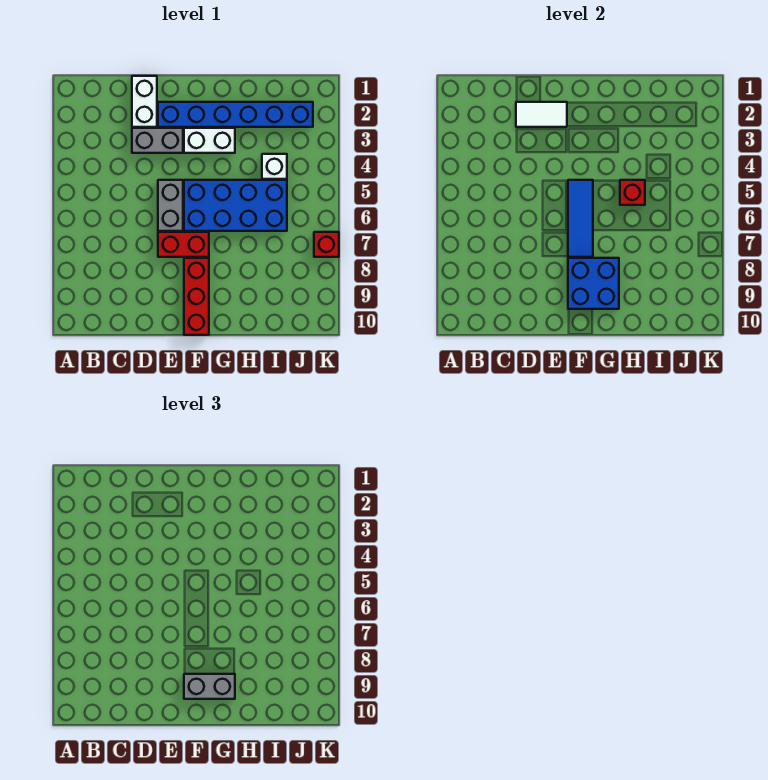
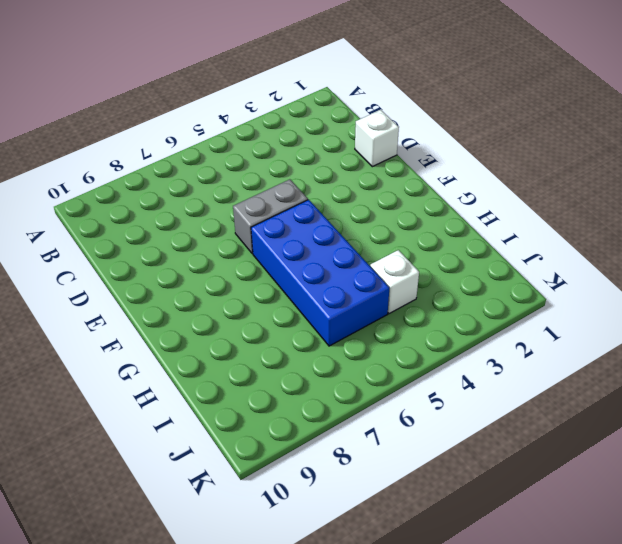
white 1x1 brick [355,110,399,167] -> white 1x2 brick [132,76,157,127]
none -> grey 1x2 brick [132,128,183,153]
none -> blue 1x6 brick [158,102,313,127]
none -> red 1x2 brick [158,232,209,257]

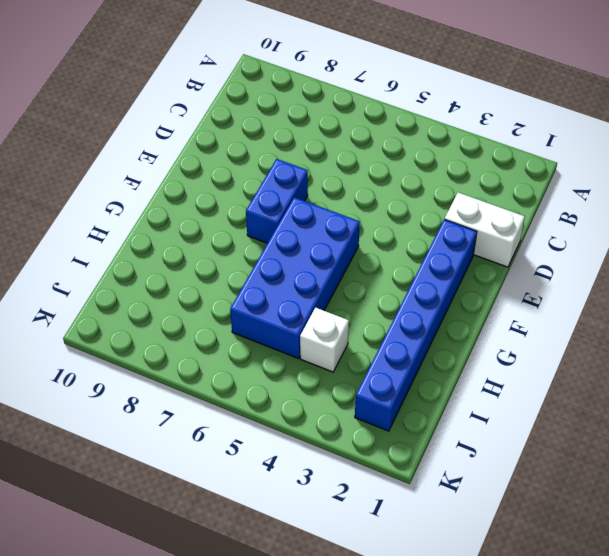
blue 1x2 brick [246,159,308,243] -> red 1x2 brick [158,232,209,257]
none -> grey 1x2 brick [132,128,183,153]
none -> grey 1x2 brick [158,180,183,231]
none -> white 1x2 brick [184,128,235,153]

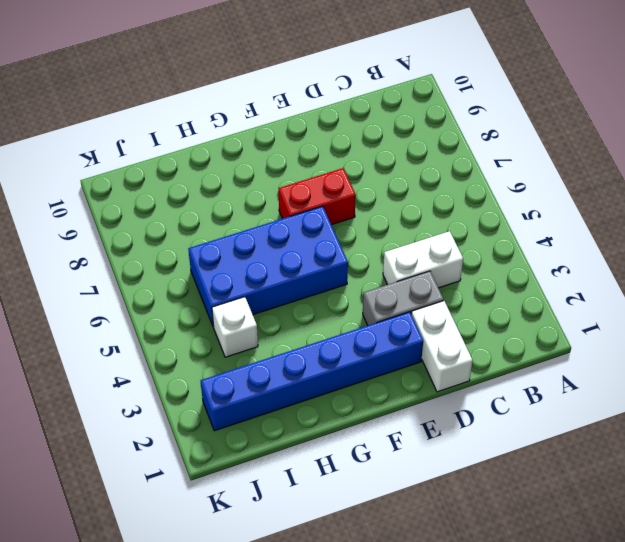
white 1x2 brick [383,231,463,288] -> white 1x2 brick moved to [184,128,235,153]
none -> grey 1x2 brick [158,180,183,231]
none -> red 1x3 brick [184,258,209,335]
none -> red 1x1 brick [314,232,339,257]

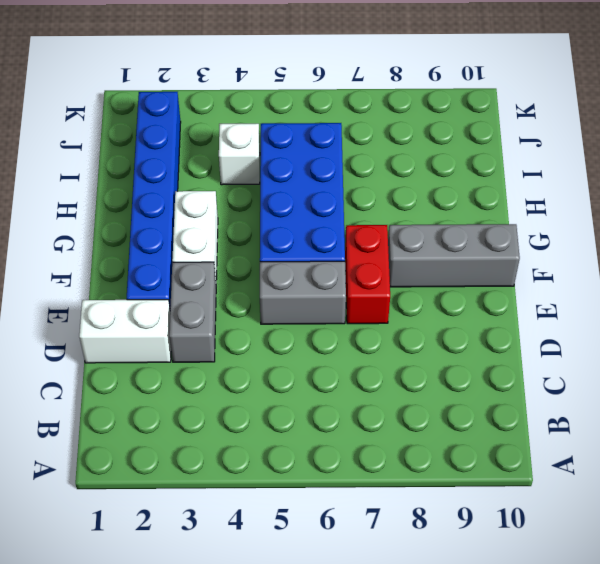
grey 1x3 brick [388,224,520,287] -> red 1x3 brick [184,258,209,335]
none -> red 1x1 brick [314,232,339,257]
none -> white 1x2 tile [516,102,567,127]
none -> blue 1x3 tile [568,180,593,257]

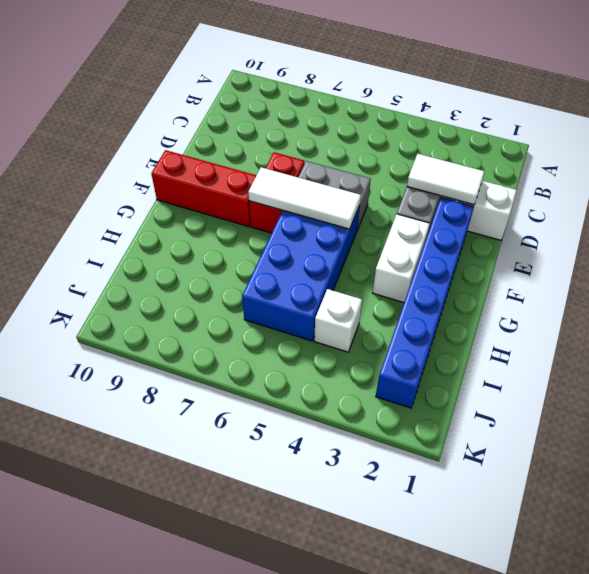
white 1x2 tile [407,154,485,205] -> white 1x2 tile turned to [516,102,567,127]
white 1x3 tile [248,167,361,229] -> blue 1x3 tile [568,180,593,257]
none -> red 1x1 brick [314,232,339,257]
none -> blue 2x2 brick [568,258,619,309]
none -> red 1x1 brick [620,180,645,205]

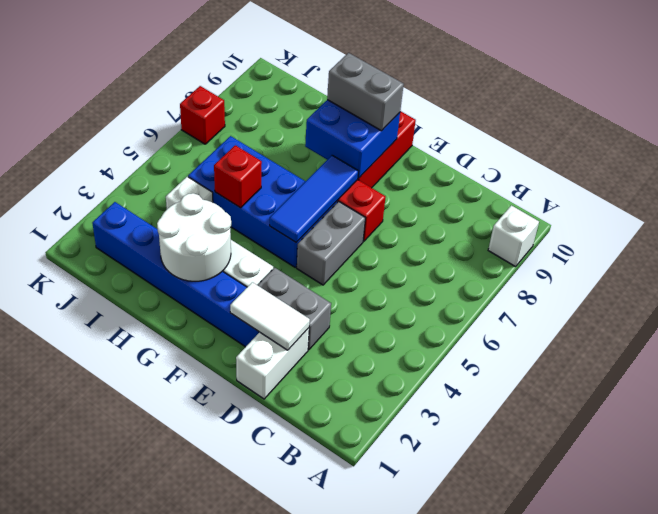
white 1x1 brick [488,205,539,267] -> none
white 2x2 round brick [157,193,231,281] -> none

